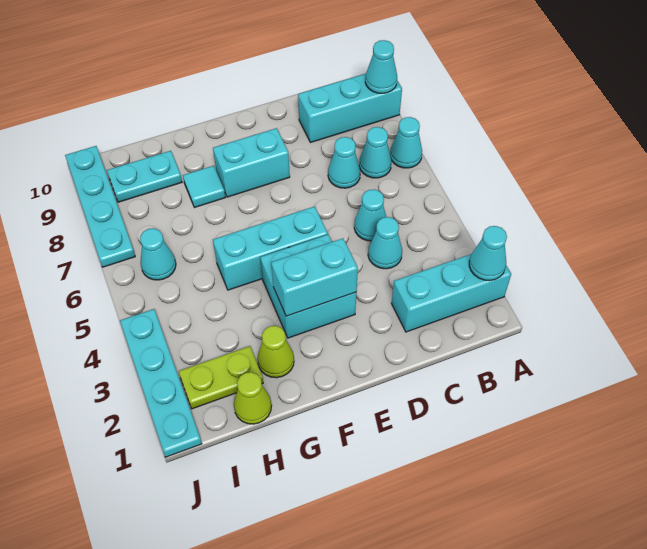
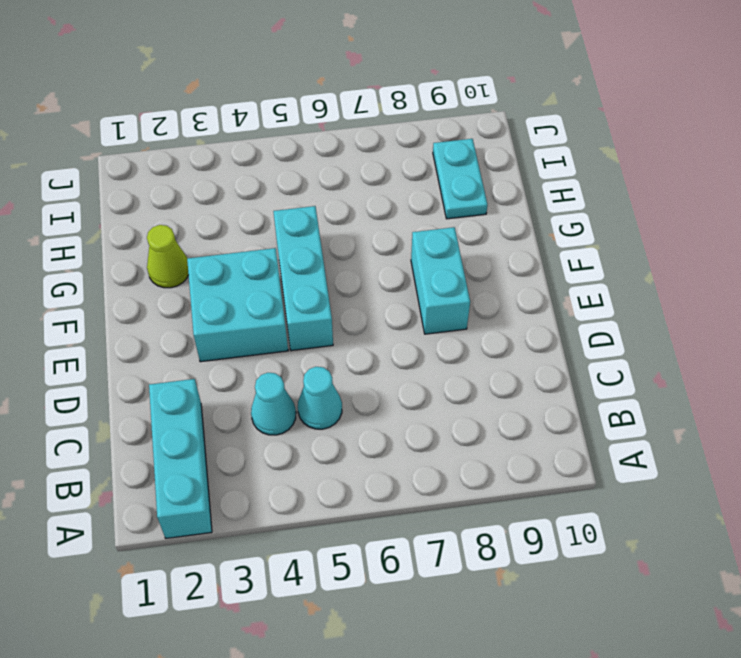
none -> cyan 1x1 cone [390,117,422,168]
none -> cyan 1x3 brick [298,74,402,143]
none -> cyan 1x1 cone [359,127,392,178]

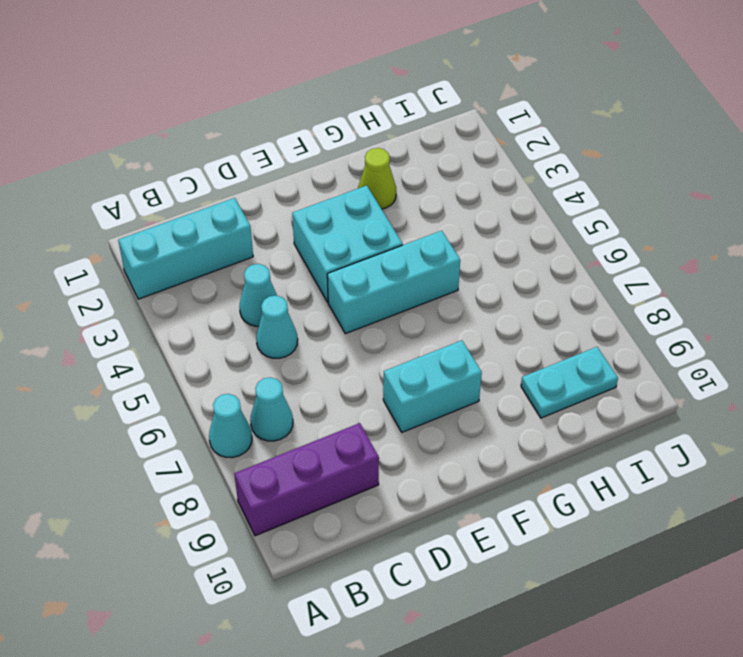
purple 1x3 brick [234,423,379,536] -> cyan 1x3 brick [298,74,402,143]
none -> cyan 1x1 cone [328,137,360,188]
none -> cyan 1x1 tile [183,166,225,208]
none -> lime 1x1 cone [234,372,272,424]

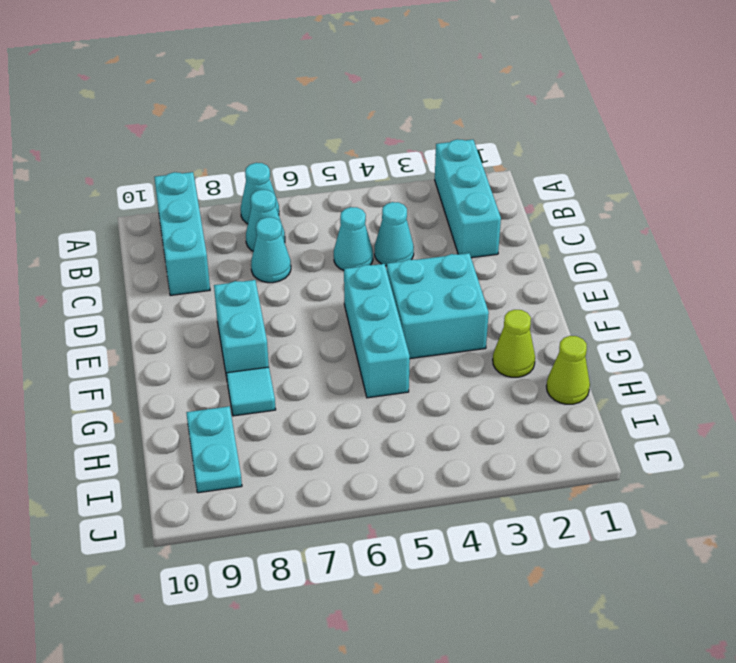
none -> lime 1x2 plate [179,346,263,409]
none -> cyan 1x1 cone [140,228,176,280]
none -> cyan 1x4 plate [120,309,202,457]

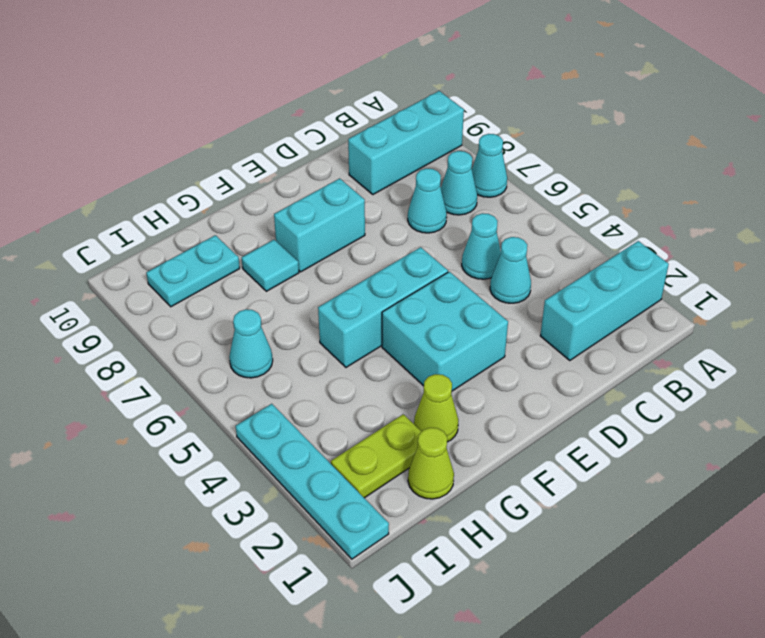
none -> cyan 1x4 plate [65,146,135,267]
none -> cyan 1x1 cone [469,226,507,281]
none -> cyan 1x1 cone [365,40,397,93]

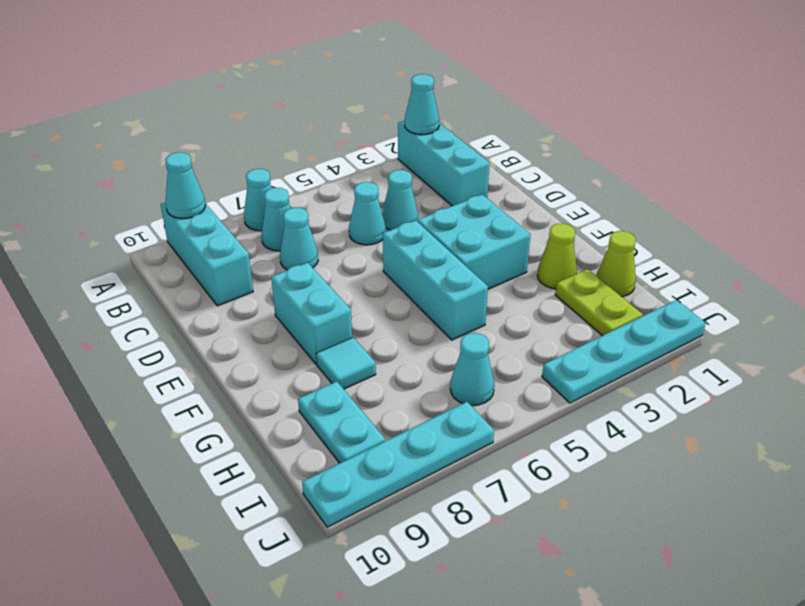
none -> cyan 1x2 brick [271,238,358,316]

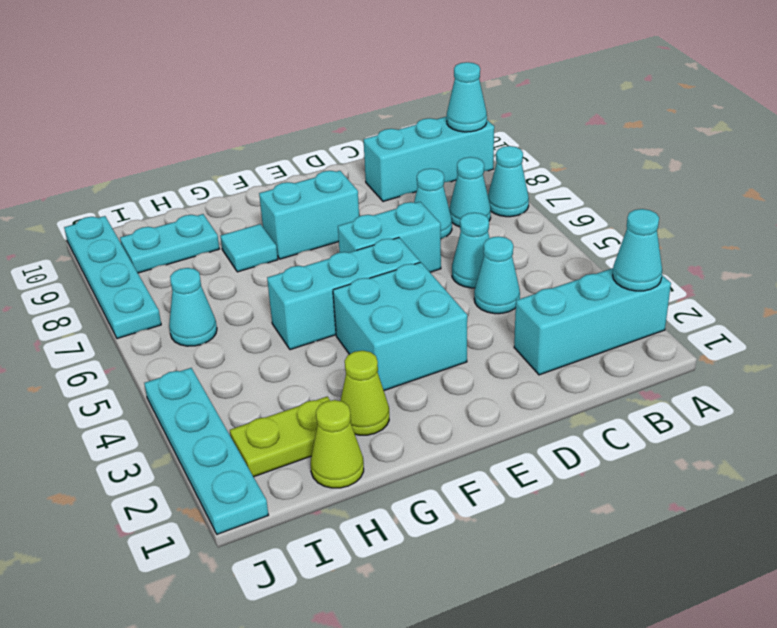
cyan 1x2 brick [338,202,441,272] -> cyan 1x2 brick moved to [271,238,358,316]

